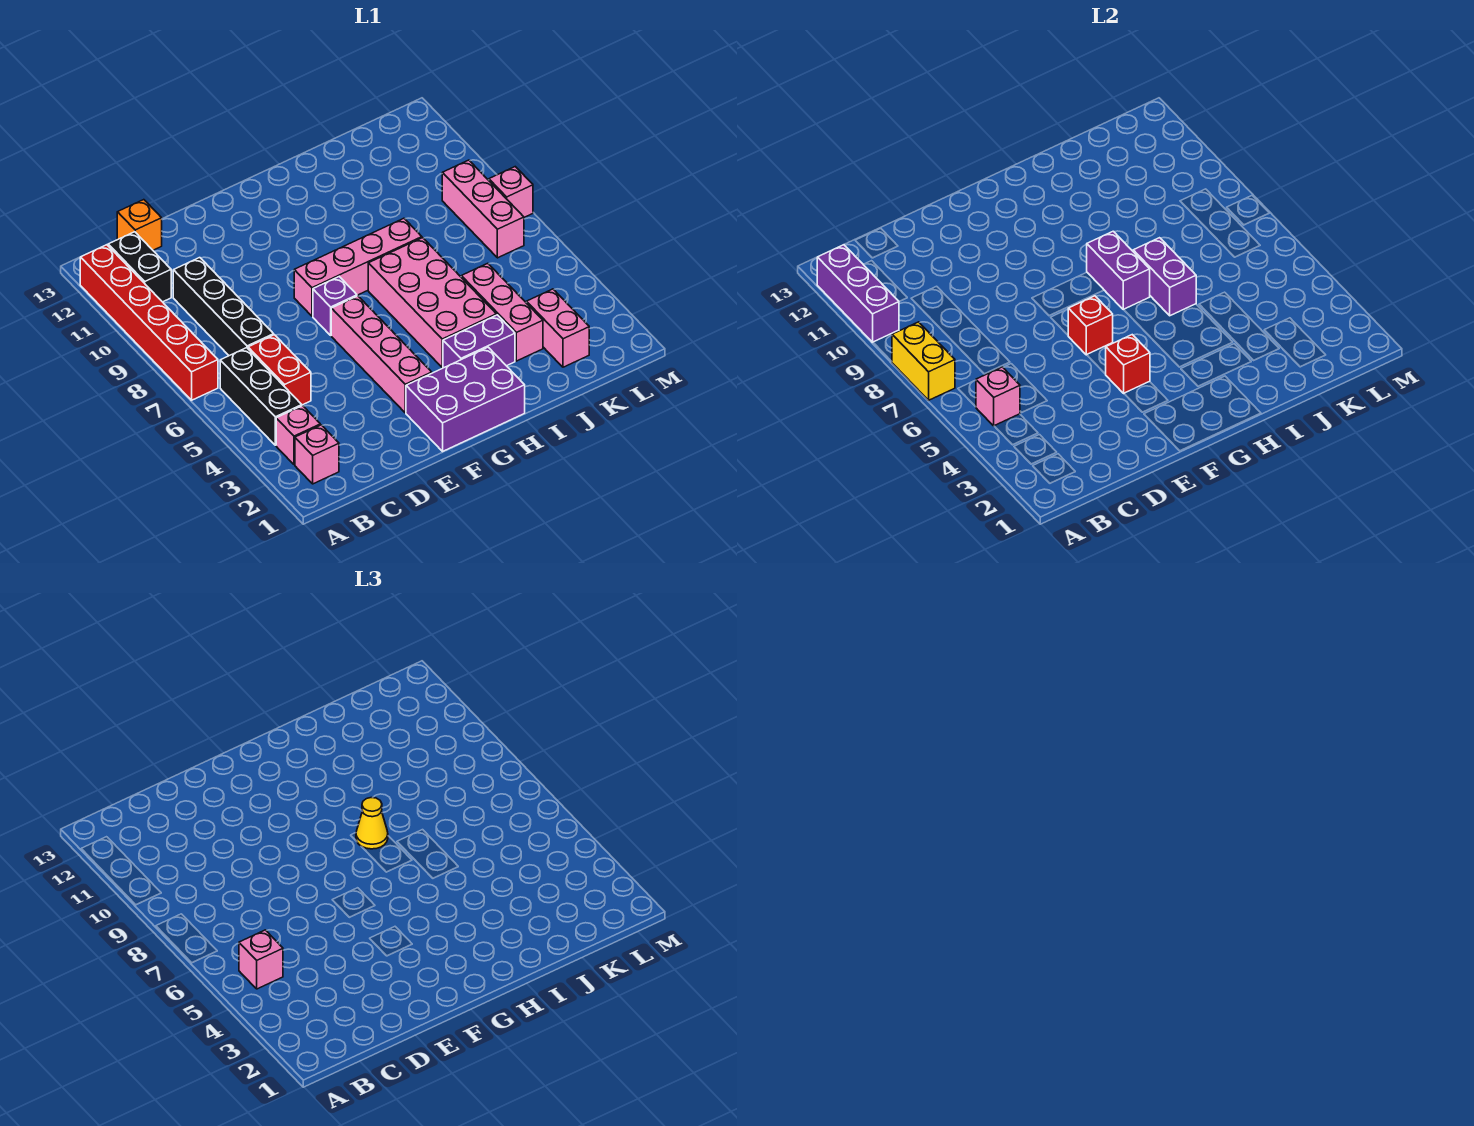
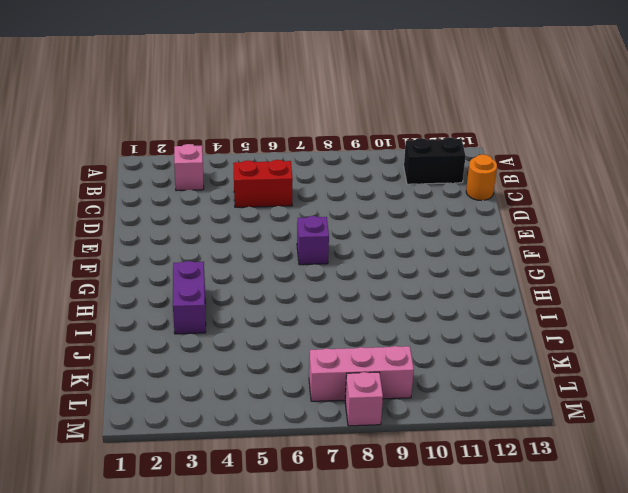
orange 1x1 round brick [466,154,497,201] -> orange 1x1 brick [117,200,162,250]
none -> red 1x6 brick [80,245,218,400]
none -> pink 1x1 brick [295,425,339,484]
none -> black 1x3 brick [220,348,302,445]

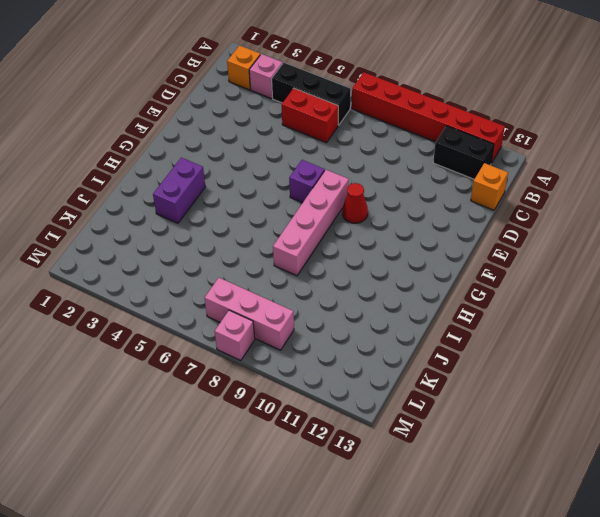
orange 1x1 brick [227,45,260,90] -> pink 1x1 brick [295,425,339,484]
red 1x1 cone [342,183,368,223] -> none
none -> black 1x4 brick [173,258,274,356]
none -> purple 2x3 brick [406,347,525,451]
none -> pink 1x4 brick [331,296,432,413]

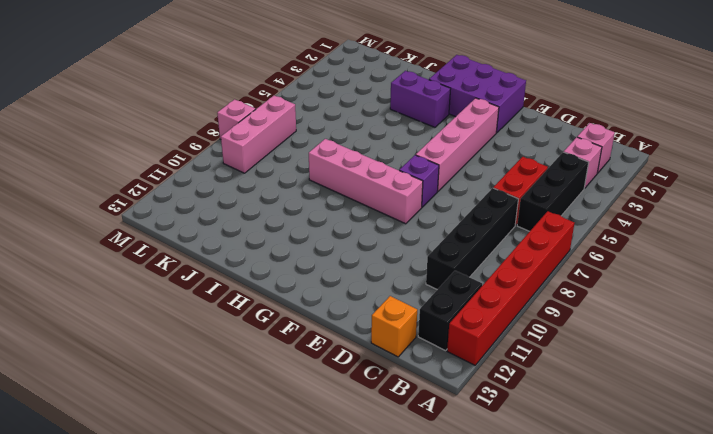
none -> pink 2x4 brick [368,238,496,368]
none -> pink 1x3 brick [461,263,543,361]
none -> pink 1x2 brick [527,289,589,367]

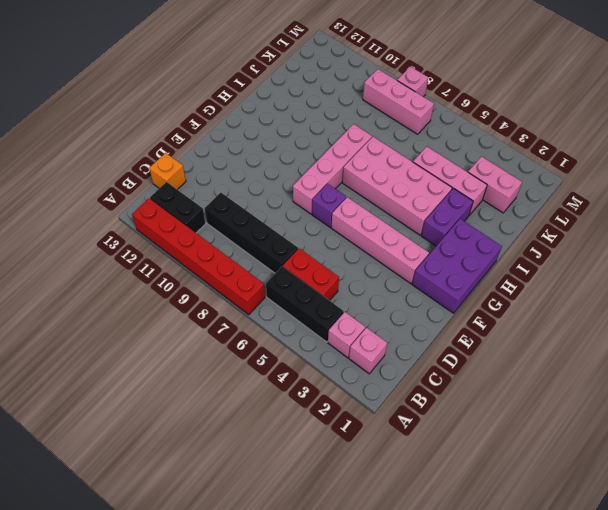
none -> yellow 1x2 brick [892,322,955,400]
none -> purple 1x3 brick [817,245,899,342]
none -> pink 1x1 brick [976,367,1020,426]

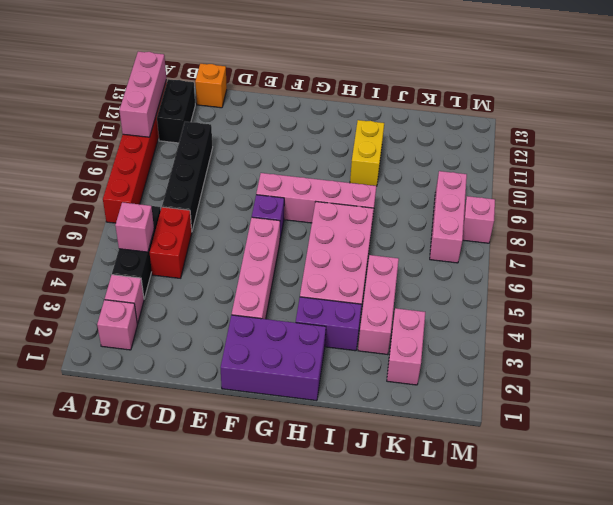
pink 1x3 brick [119,52,166,137] -> purple 1x3 brick [817,245,899,342]
yellow 1x2 brick [350,120,384,186] -> yellow 1x2 brick moved to [892,322,955,400]
none -> red 1x1 brick [1106,335,1150,393]
none -> red 1x1 brick [1068,296,1113,355]
none -> purple 1x2 brick [1087,231,1150,310]

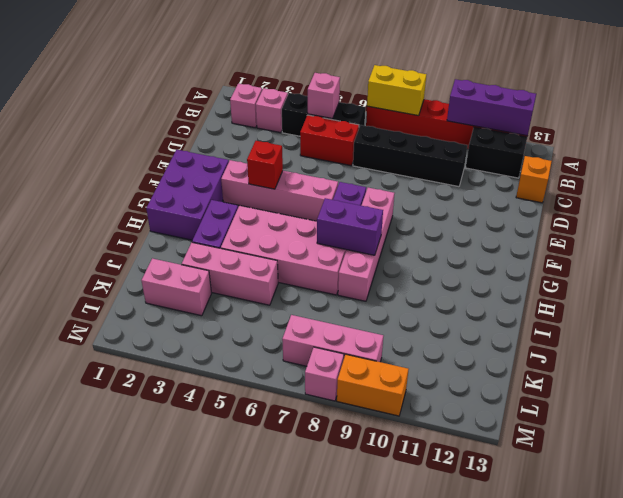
orange 1x2 brick [337,354,409,416] -> none
none -> red 1x1 brick [1068,296,1113,355]
none -> purple 1x2 brick [1133,238,1196,316]
none -> pink 1x1 brick [239,930,283,989]

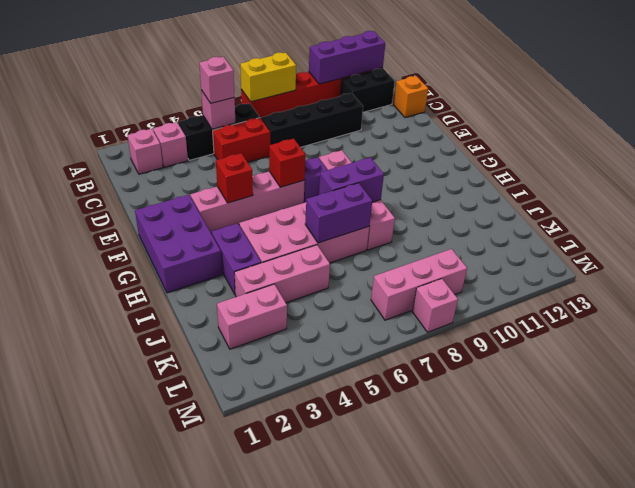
none -> yellow 1x1 cone [356,798,388,849]

